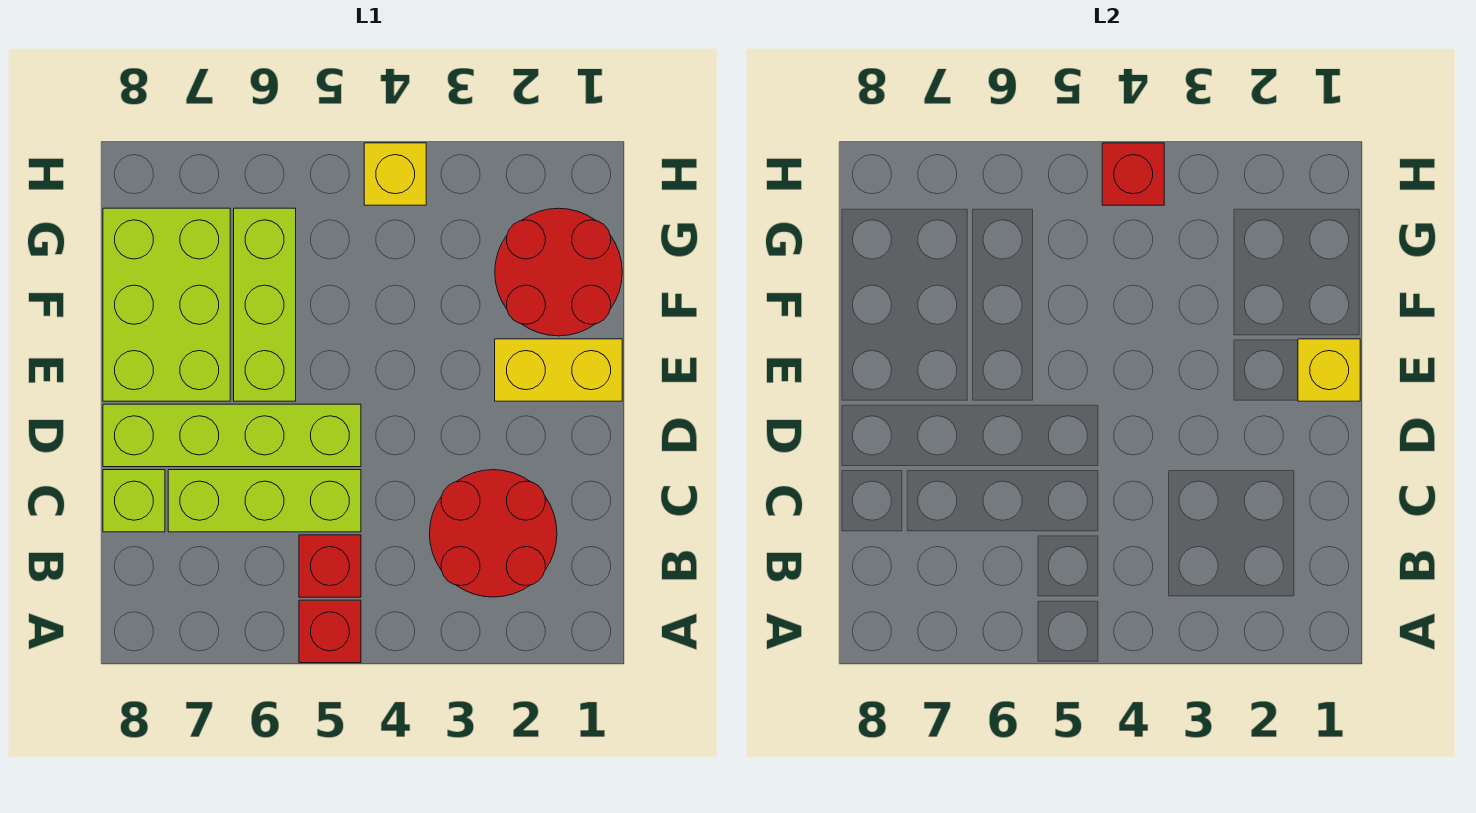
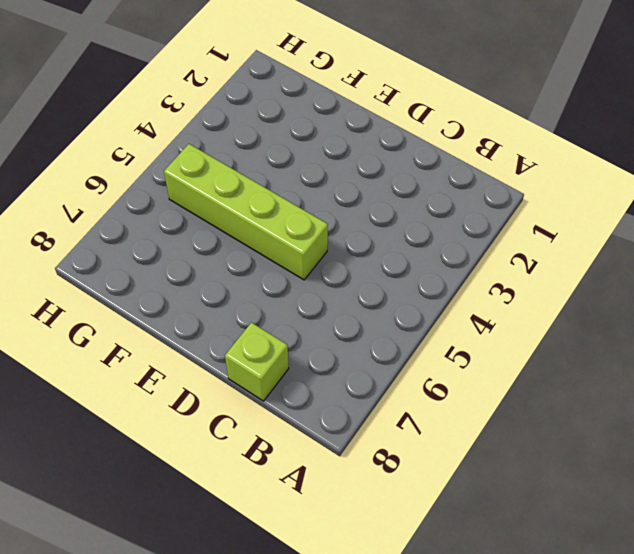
lime 1x4 brick [164,144,328,280] -> lime 1x4 brick turned to [103,404,361,467]
none -> red 1x1 brick [299,600,361,663]
none -> red 2x2 round brick [430,470,557,597]
none -> red 1x1 brick [299,535,361,597]

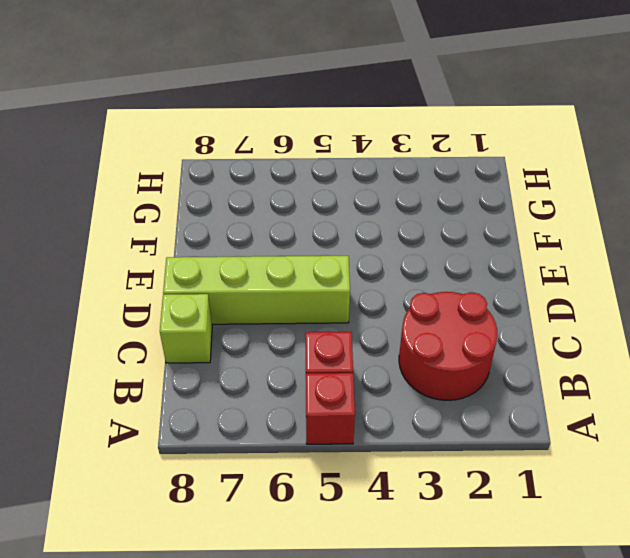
none -> lime 1x3 brick [168,470,361,532]
none -> yellow 1x2 brick [495,339,622,401]
none -> lime 1x3 brick [234,208,296,401]

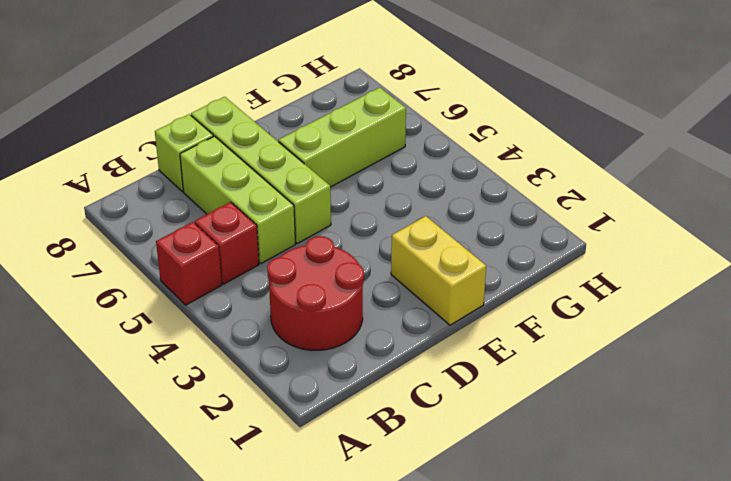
none -> lime 2x3 brick [103,208,230,401]
none -> red 2x2 round brick [495,208,622,336]
none -> yellow 1x1 brick [364,143,426,205]

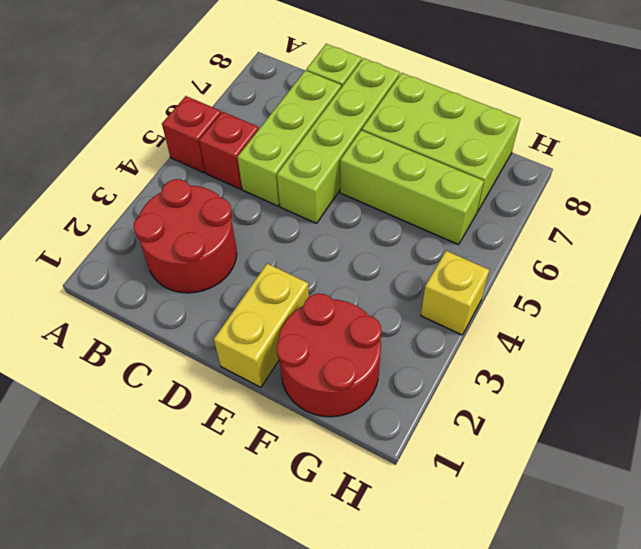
none -> yellow 1x1 brick [1298,339,1360,401]
none -> red 1x1 brick [1102,143,1164,205]

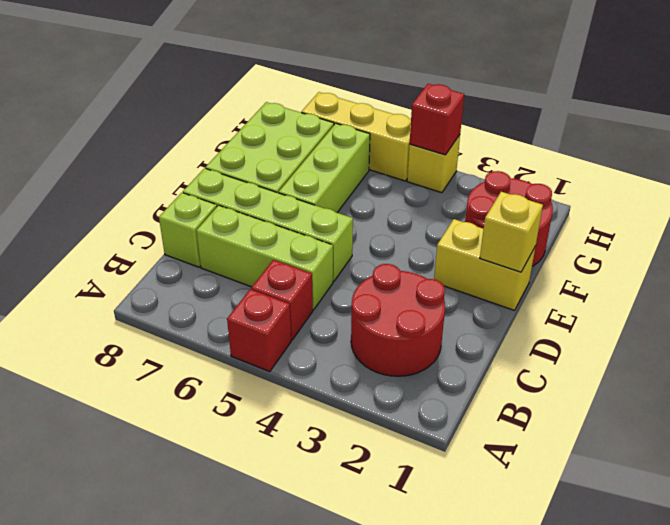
yellow 1x3 brick [301,92,411,181] -> none

